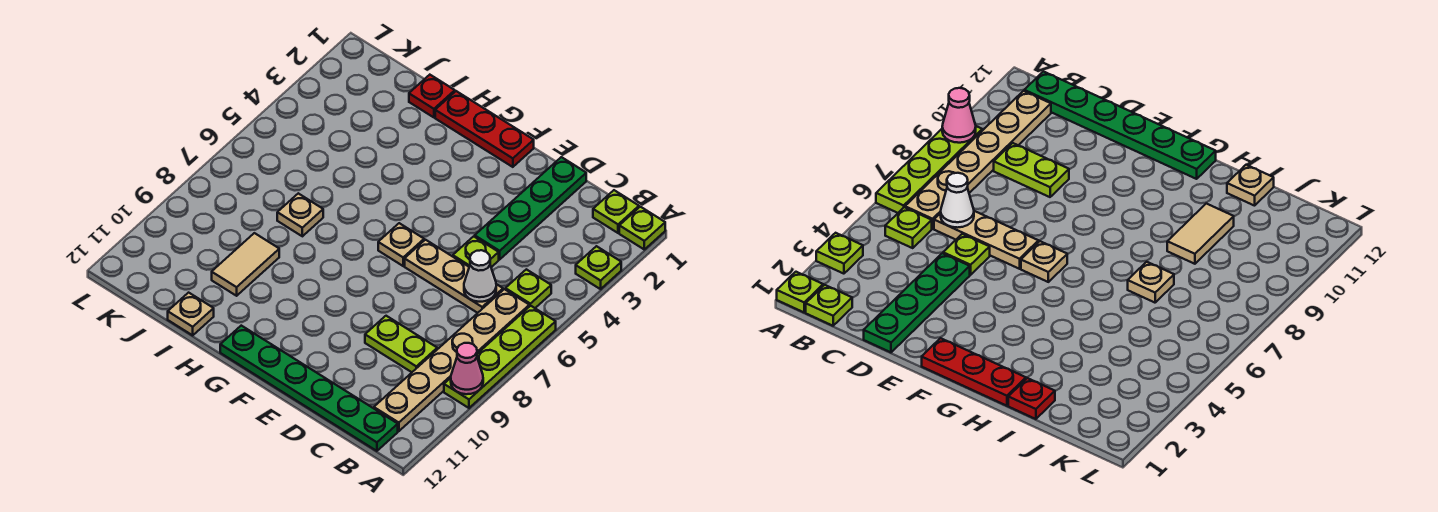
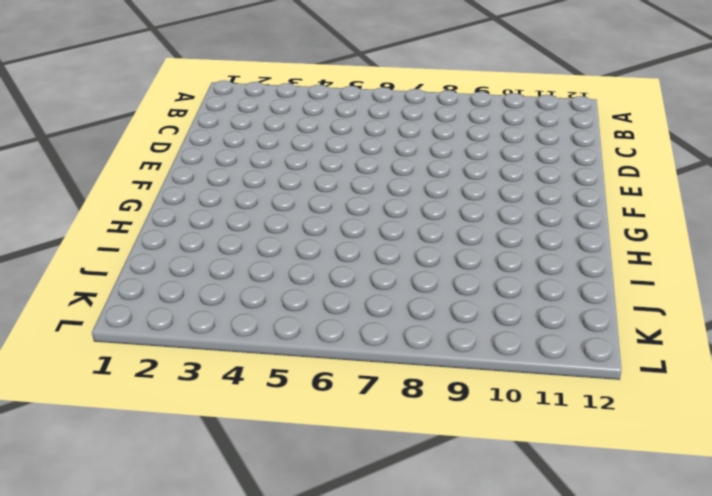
none -> lime 1x1 plate [619,207,665,249]
none -> lime 1x1 plate [576,246,621,289]
none -> lime 1x4 plate [444,306,556,408]

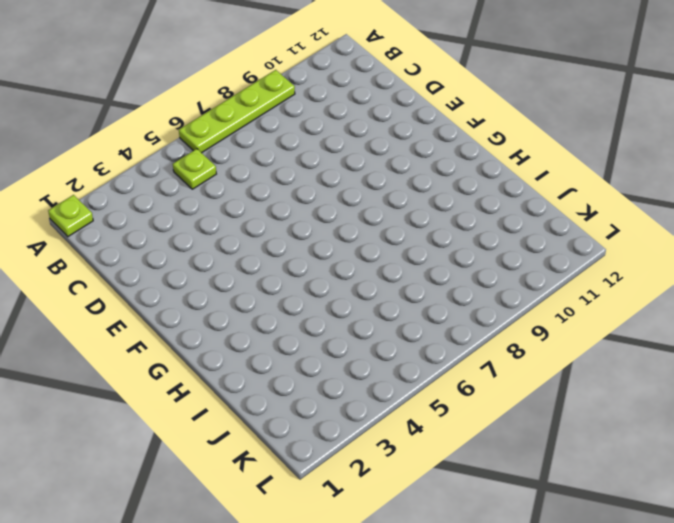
none -> lime 1x1 plate [576,246,621,289]
none -> lime 1x1 plate [593,190,639,233]
none -> tan 1x6 plate [374,289,529,431]

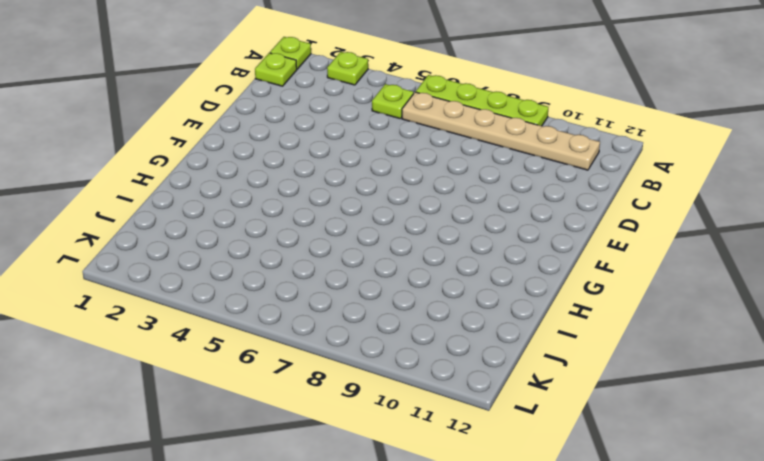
none -> green 1x6 plate [220,326,398,451]
none -> tan 1x3 plate [405,240,503,313]
none -> lime 1x2 plate [365,316,437,372]

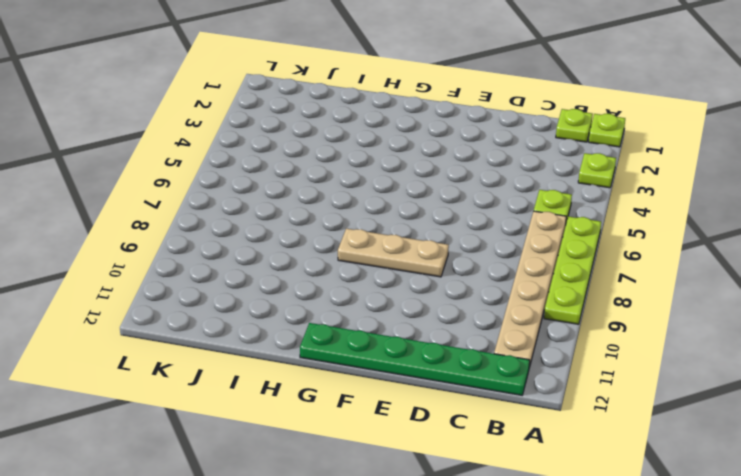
tan 1x3 plate [338,228,449,277] -> tan 1x3 plate moved to [405,240,503,313]
none -> lime 1x2 plate [365,316,437,372]
none -> green 1x4 plate [475,157,586,259]
none -> lime 1x1 plate [453,236,499,267]

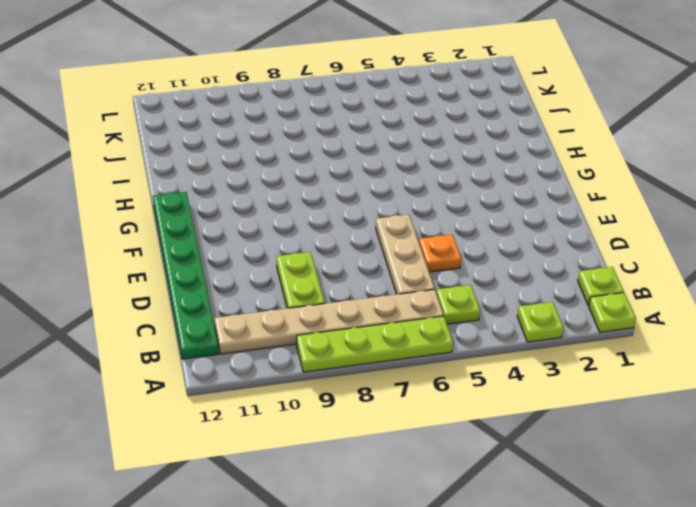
orange 1x1 plate [419,235,461,272] -> lime 1x1 plate [453,236,499,267]
none -> green 1x4 plate [475,157,586,259]
none -> red 1x3 plate [435,91,534,167]
none -> tan 1x1 plate [378,223,424,266]

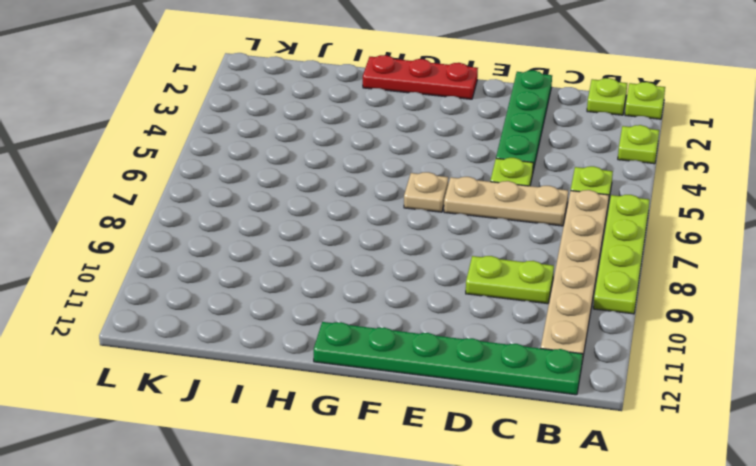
none -> red 1x1 plate [409,75,455,117]
none -> tan 1x1 plate [277,193,323,236]
none -> tan 1x2 tile [212,233,279,296]

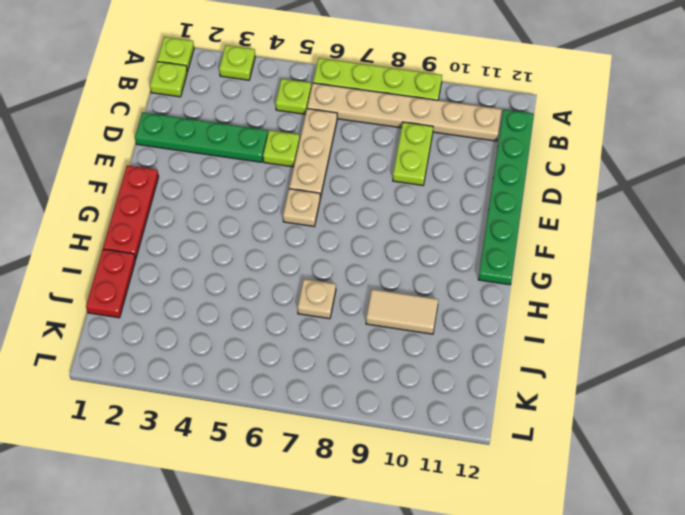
red 1x2 plate [86,249,136,318] -> red 1x1 plate [409,75,455,117]
none -> tan 1x1 plate [168,293,214,335]
none -> pink 1x1 cone [451,343,483,394]
none -> white 1x1 cone [464,250,496,302]

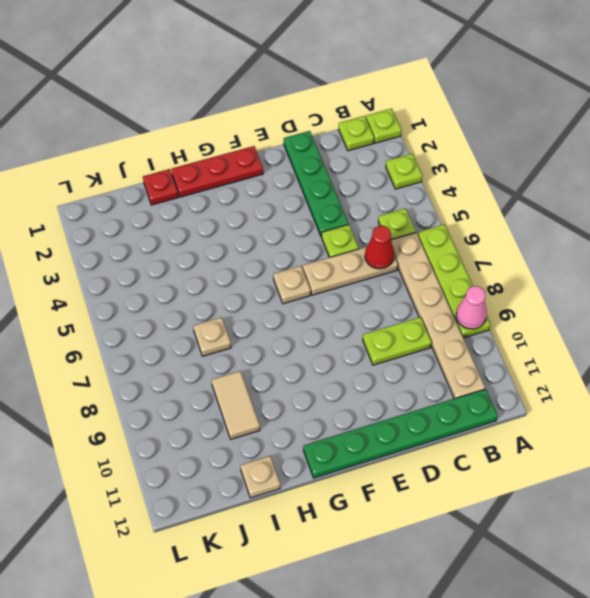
red 1x1 cone [365,226,394,269] -> white 1x1 cone [464,250,496,302]

